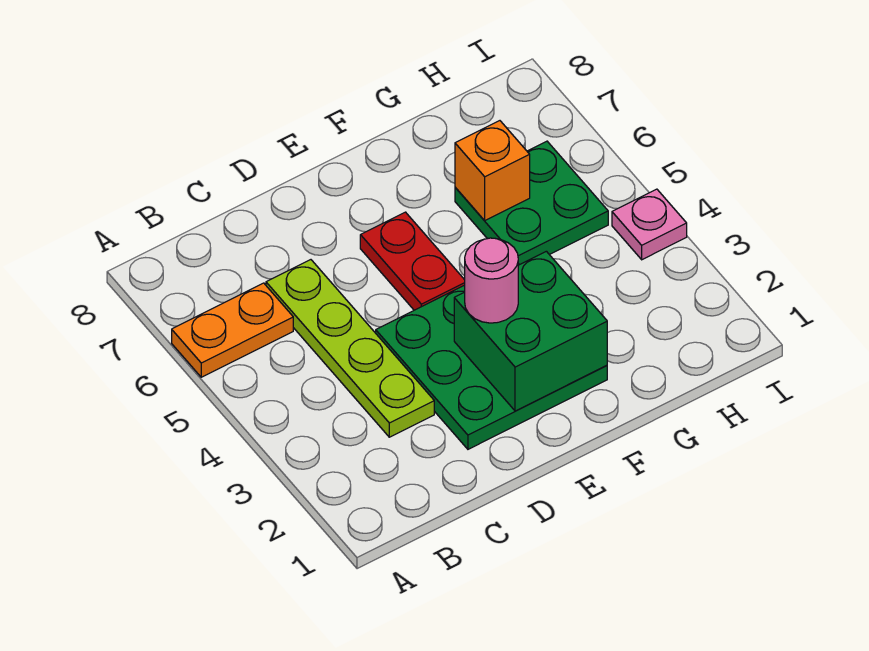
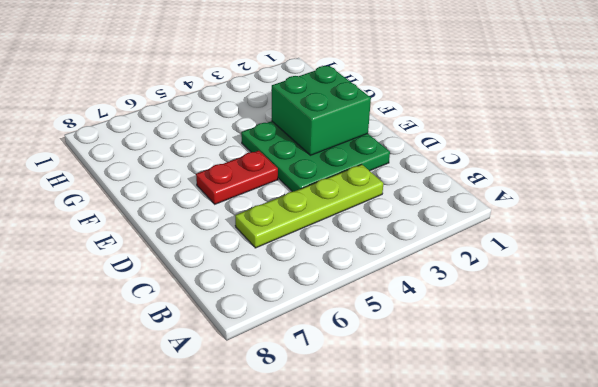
none -> orange 1x2 plate [172,283,293,377]
none -> green 2x2 plate [455,141,608,265]

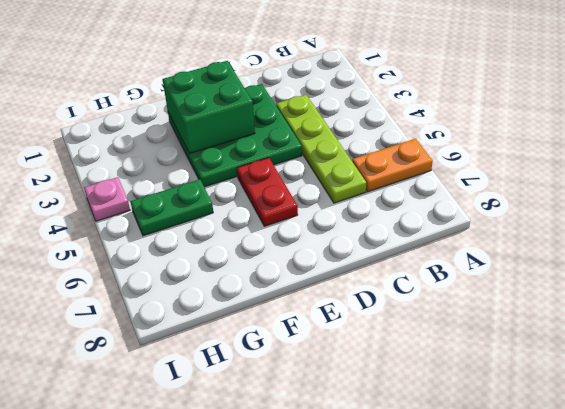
green 1x2 plate [130,179,213,236] -> green 2x2 plate [455,141,608,265]
none -> orange 1x1 brick [455,121,530,221]
none -> pink 1x1 round brick [465,238,518,323]

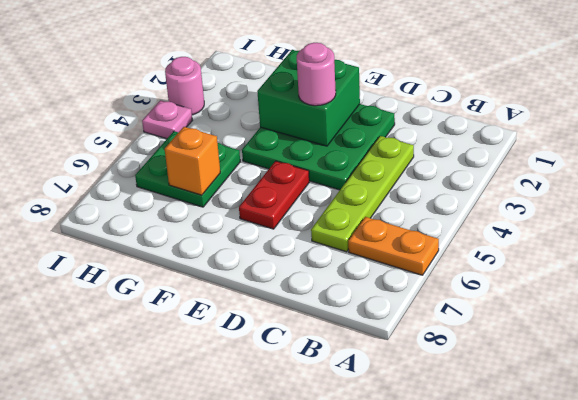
pink 1x1 round brick [165,57,204,115] -> none

